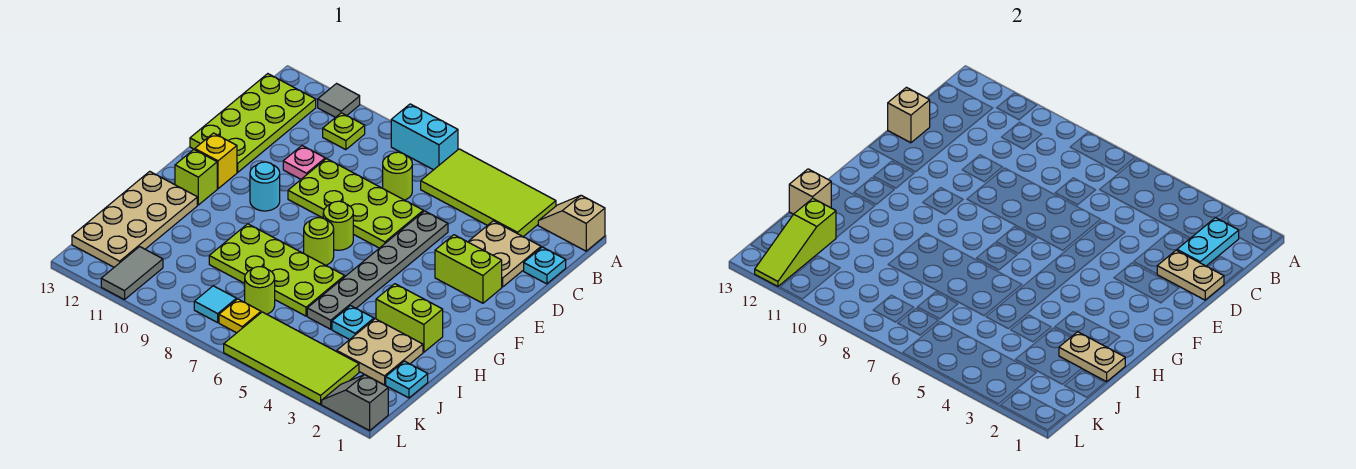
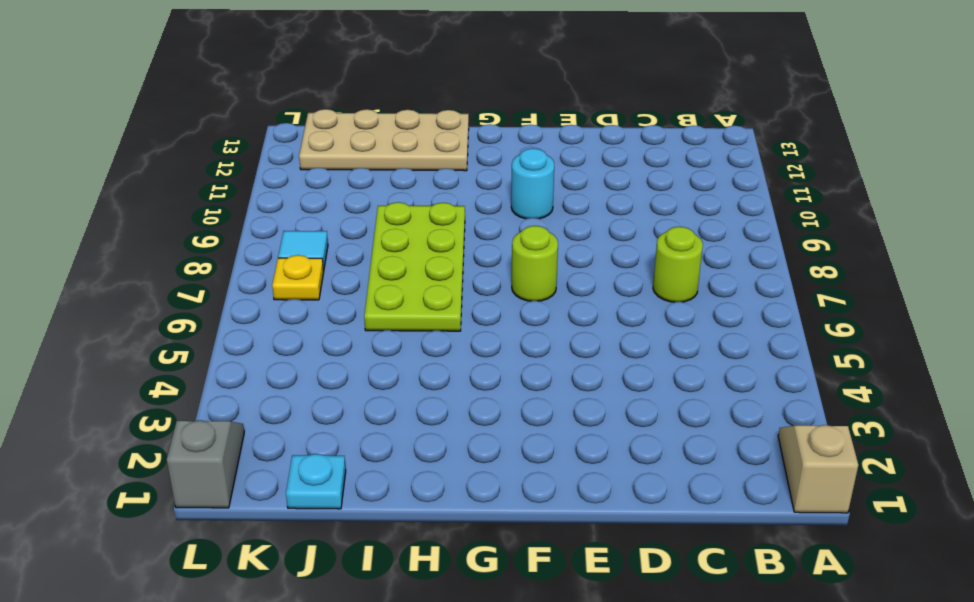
none -> lime 2x4 tile [421,149,556,237]
none -> cyan 1x2 brick [391,104,458,170]
none -> grey 1x1 tile [318,84,360,117]
none -> lime 1x1 plate [323,113,365,150]

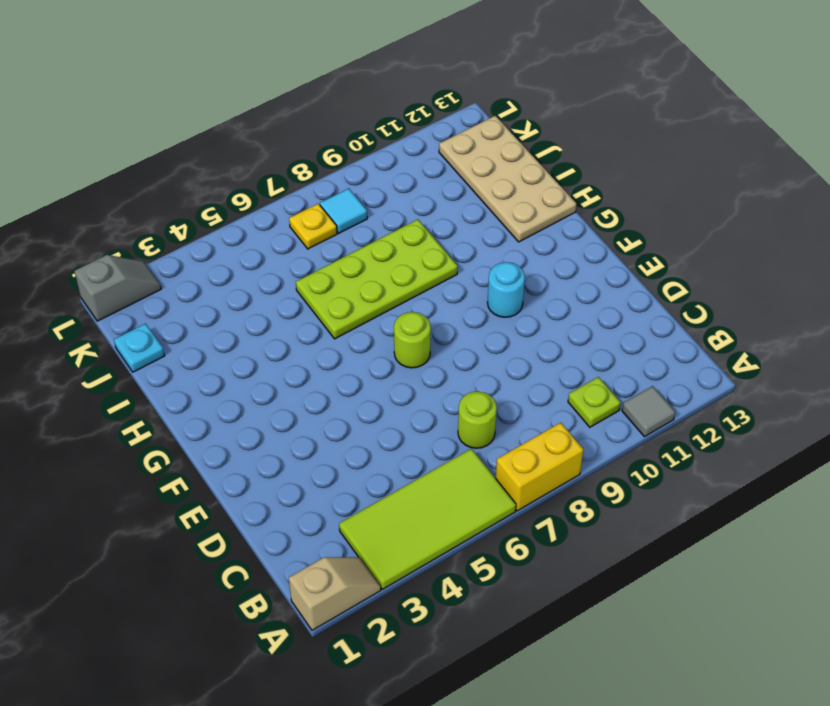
yellow 1x2 brick [496,423,583,511] -> cyan 1x2 brick [391,104,458,170]
none -> lime 2x4 plate [190,74,316,172]
none -> cyan 1x1 plate [524,247,566,284]
none -> tan 2x2 plate [468,221,541,287]
none -> grey 1x6 plate [307,211,448,329]

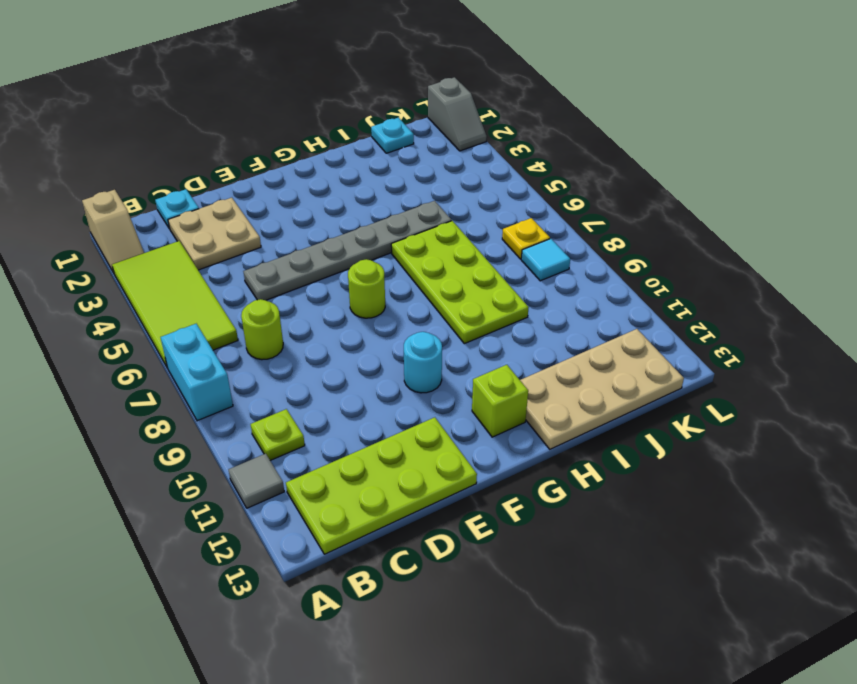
none -> lime 2x4 plate [288,159,423,248]
none -> pink 1x1 plate [283,146,325,179]
none -> lime 1x2 brick [435,235,502,303]
none -> yellow 1x1 brick [194,133,237,189]

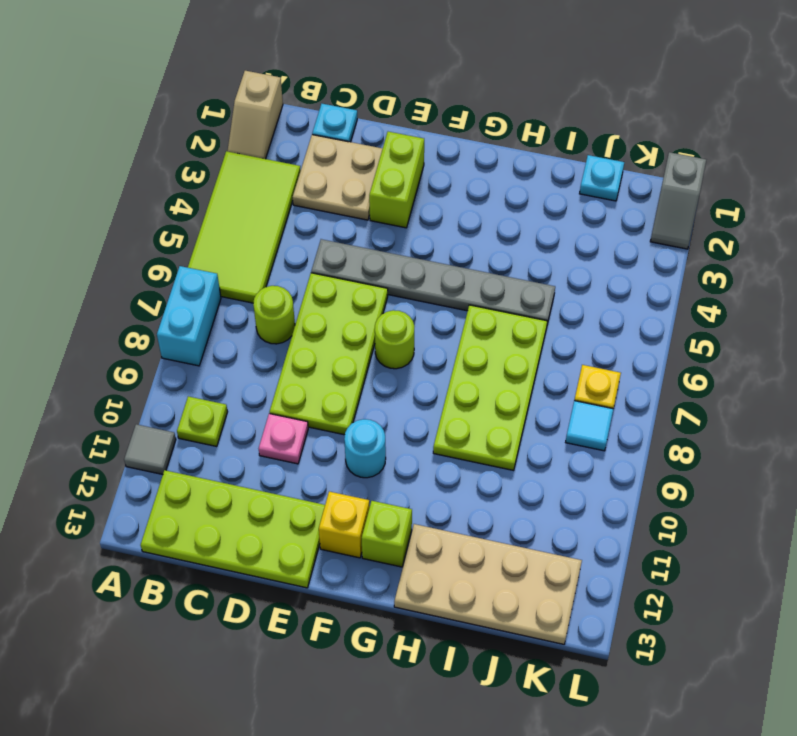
none -> lime 1x1 round brick [304,218,334,265]
none -> lime 1x2 brick [376,284,443,352]
none -> tan 2x2 plate [337,319,423,385]
none -> cyan 1x1 plate [332,306,374,340]

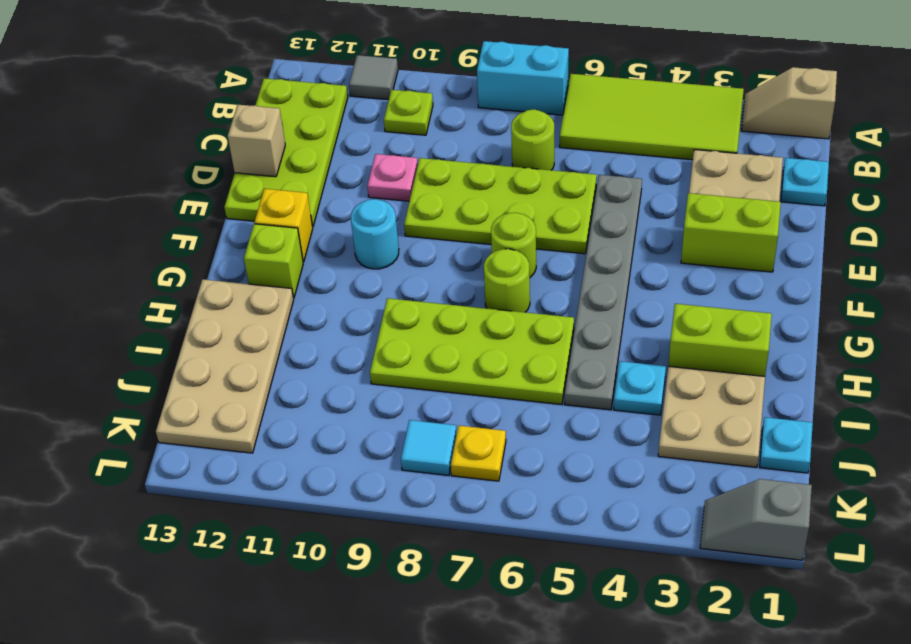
none -> lime 1x1 round brick [245,267,275,314]
none -> lime 2x4 tile [224,312,359,404]
none -> grey 1x2 tile [101,247,163,300]
none -> cyan 1x2 plate [1177,218,1239,266]

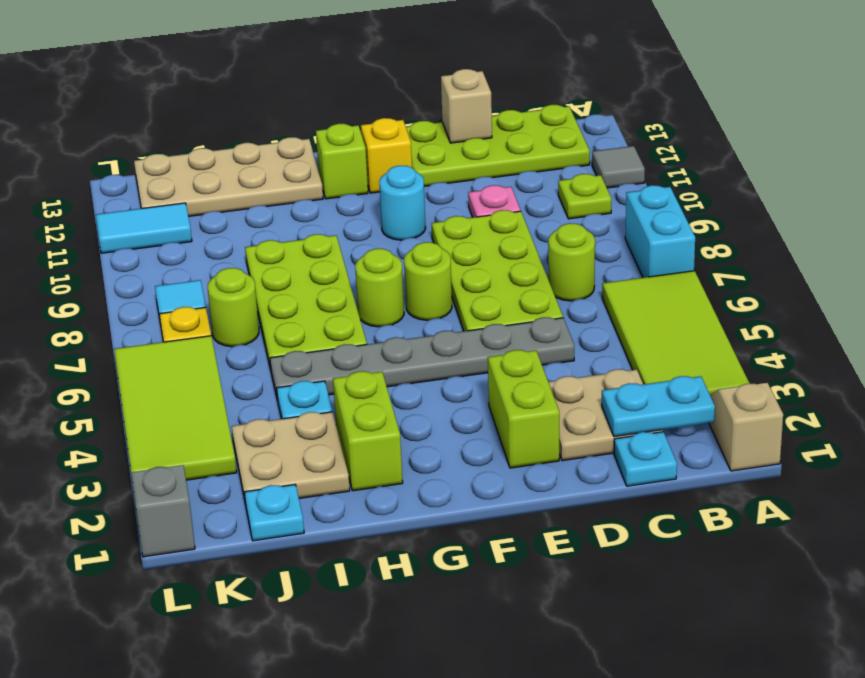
cyan 1x2 tile [96,203,192,253] -> grey 1x2 tile [101,247,163,300]
none -> tan 1x2 plate [1157,250,1224,300]
none -> tan 1x2 plate [1059,332,1125,382]
none -> tan 1x1 brick [789,169,831,214]
none -> lime 1x3 slope [755,198,836,286]

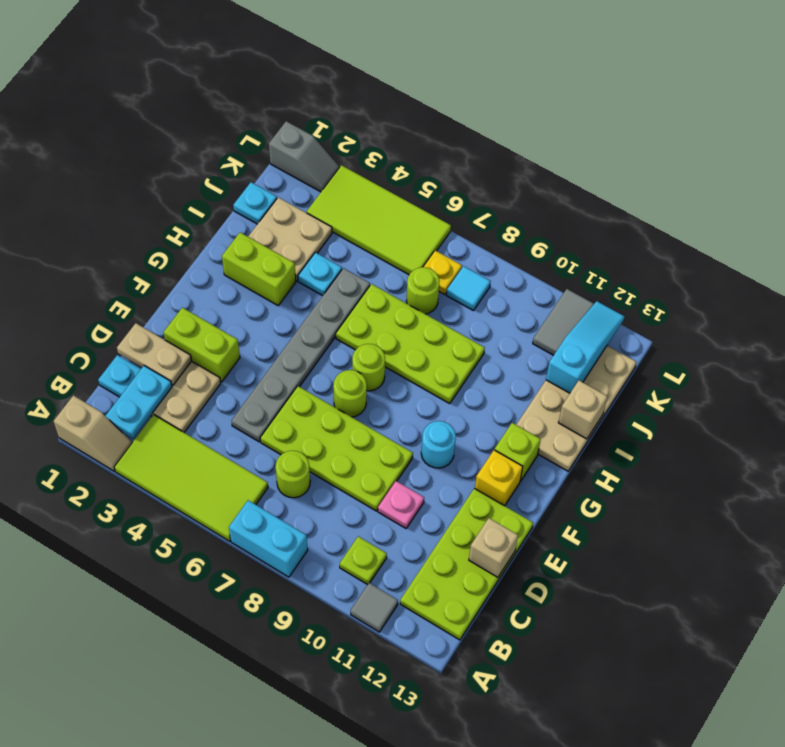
cyan 1x3 slope [546,301,625,393] -> lime 1x3 slope [755,198,836,286]
none -> tan 1x2 plate [1059,332,1125,382]

